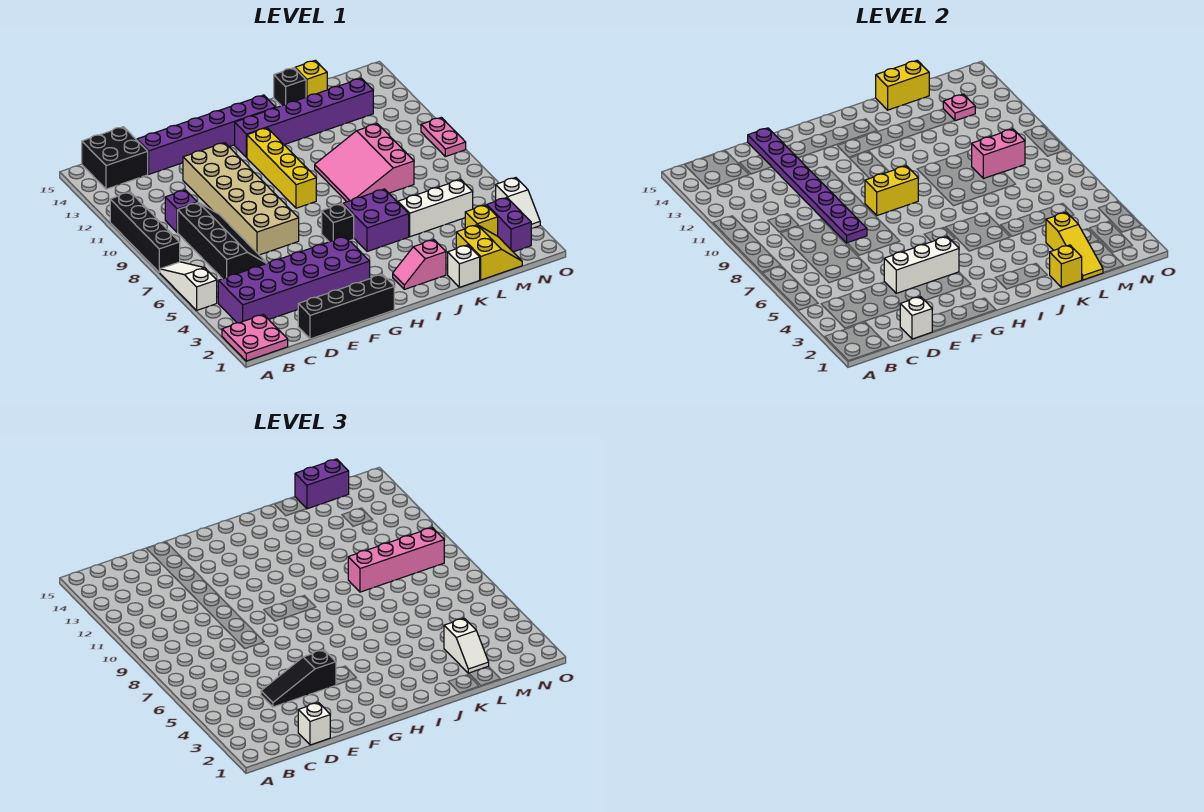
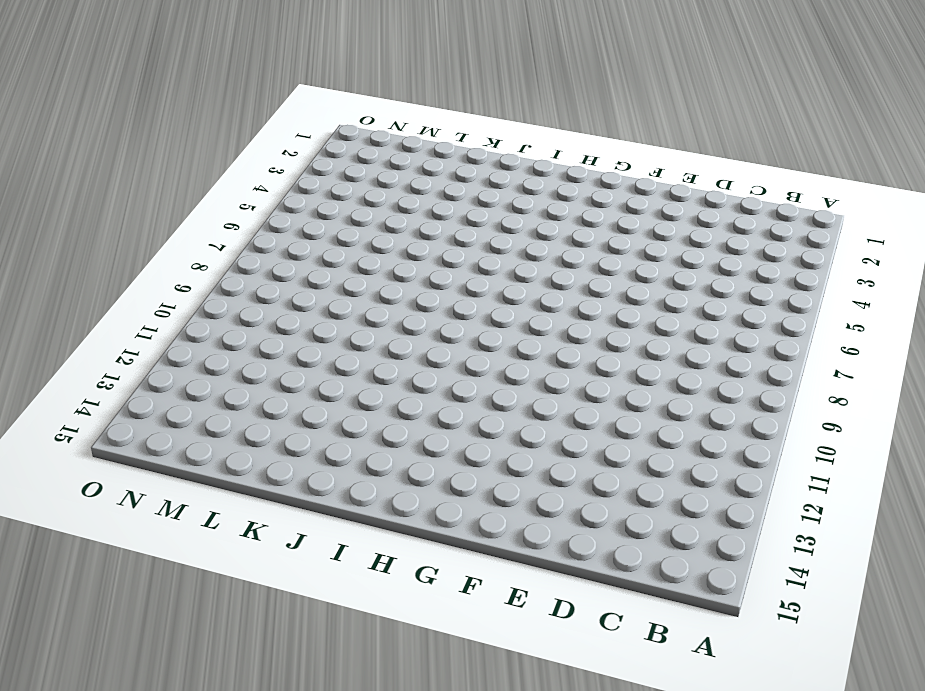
none -> pink 2x2 plate [222,315,288,361]
none -> white 1x3 slope [160,262,217,310]
none -> black 1x4 brick [110,192,180,272]
none -> purple 2x6 brick [218,237,370,323]

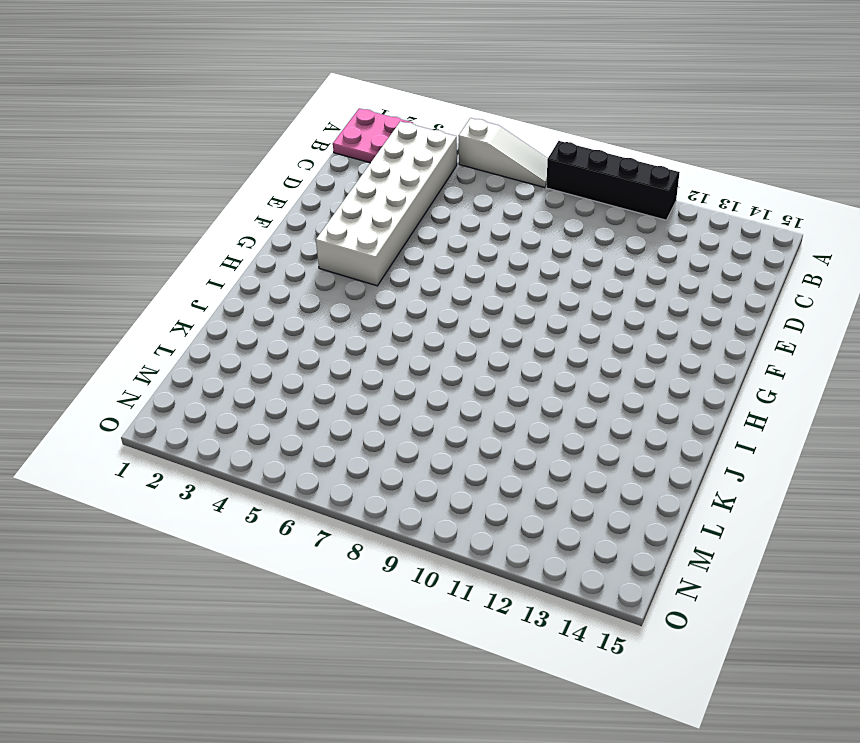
white 2x6 brick [316,121,457,286] -> purple 2x6 brick [218,237,370,323]
none -> black 2x2 brick [82,127,148,189]
none -> black 2x4 slope [178,202,267,279]
none -> purple 1x1 brick [165,190,198,232]
none -> black 1x4 brick [298,274,394,339]

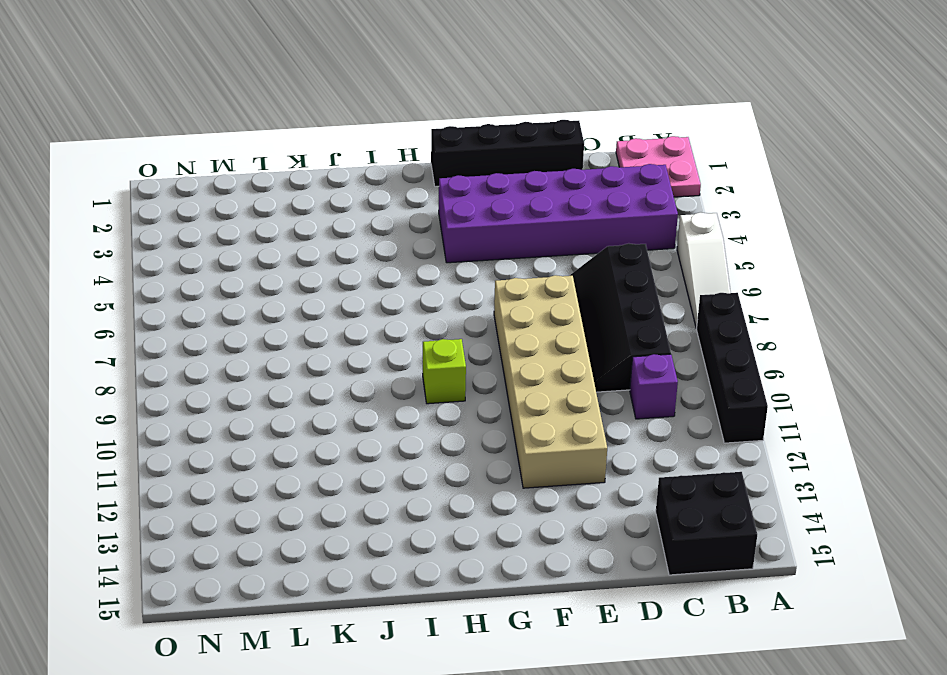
lime 1x1 brick [423,339,466,404] -> yellow 1x4 brick [247,128,316,208]
none -> purple 1x6 brick [137,95,276,174]
none -> black 1x1 brick [322,204,354,242]
none -> purple 1x6 brick [235,78,373,158]
none -> pink 1x2 slope [393,240,446,289]

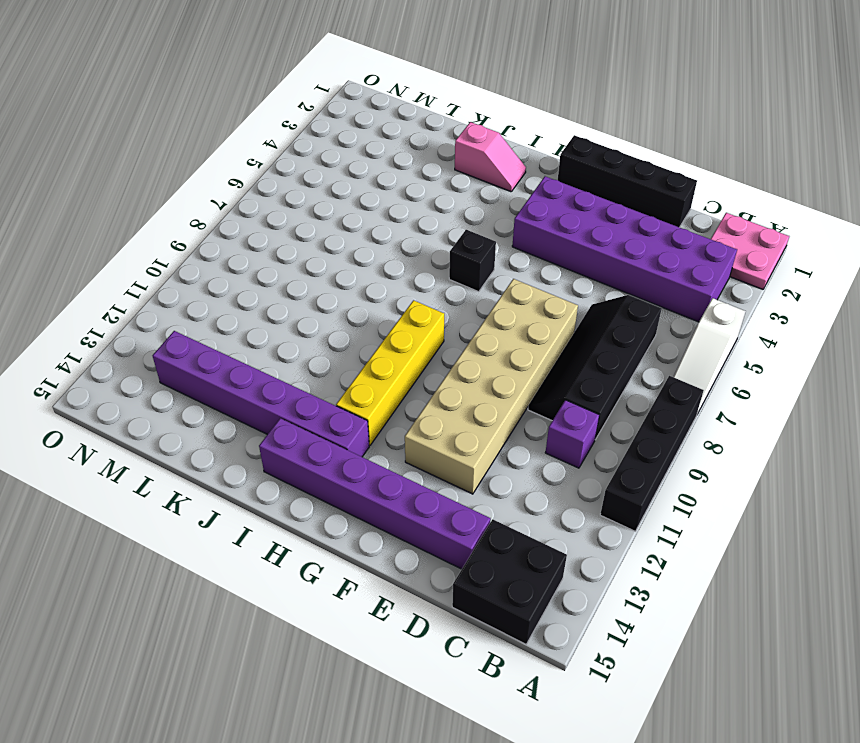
none -> purple 2x2 brick [343,189,409,251]
none -> pink 3x3 slope [315,124,414,202]
none -> white 1x1 brick [448,245,480,287]
none -> white 1x3 brick [398,180,473,237]

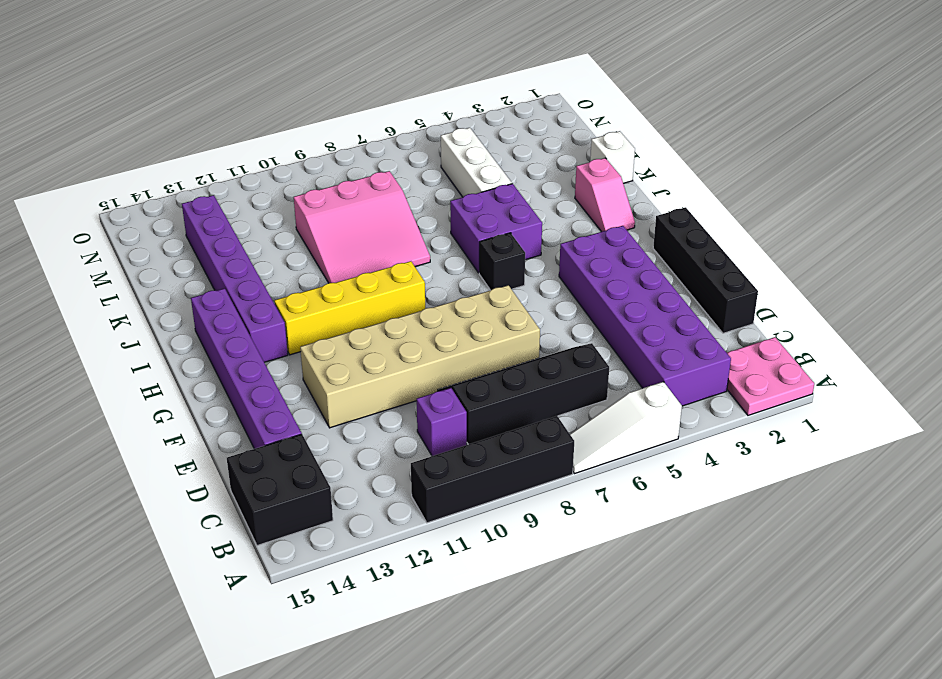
none -> black 1x1 brick [274,68,306,106]
none -> yellow 2x2 slope [456,225,522,280]
none -> yellow 1x1 brick [295,60,327,97]
none -> yellow 1x1 brick [465,205,498,236]

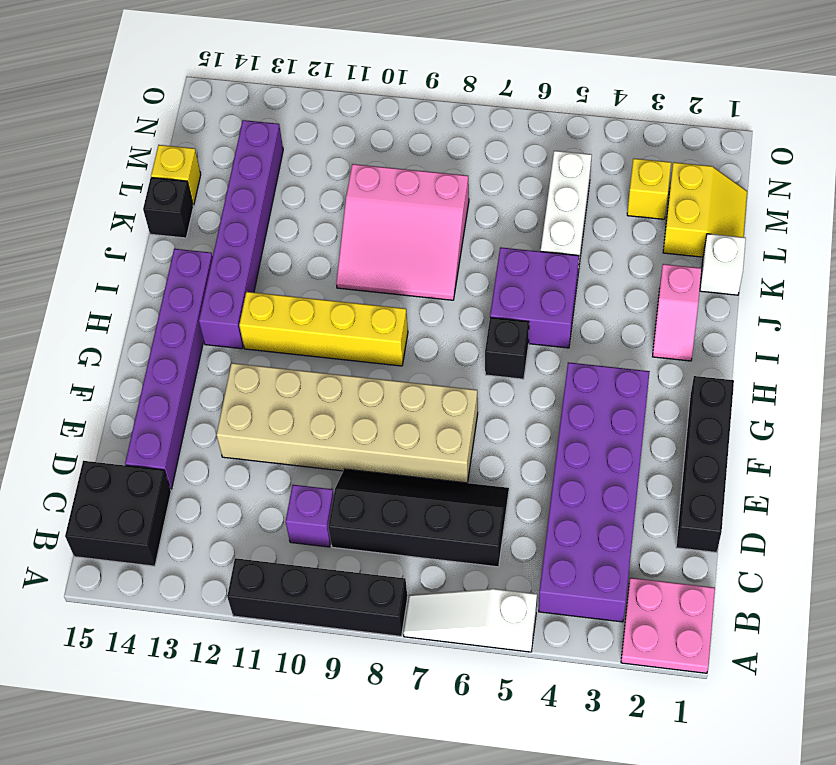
yellow 2x2 slope [663,162,747,257] -> yellow 2x2 slope turned to [456,225,522,280]
none -> purple 1x2 brick [487,198,531,252]
none -> white 1x2 slope [496,178,540,229]
none -> pink 1x2 plate [421,117,466,157]
none -> white 1x1 brick [900,297,932,339]

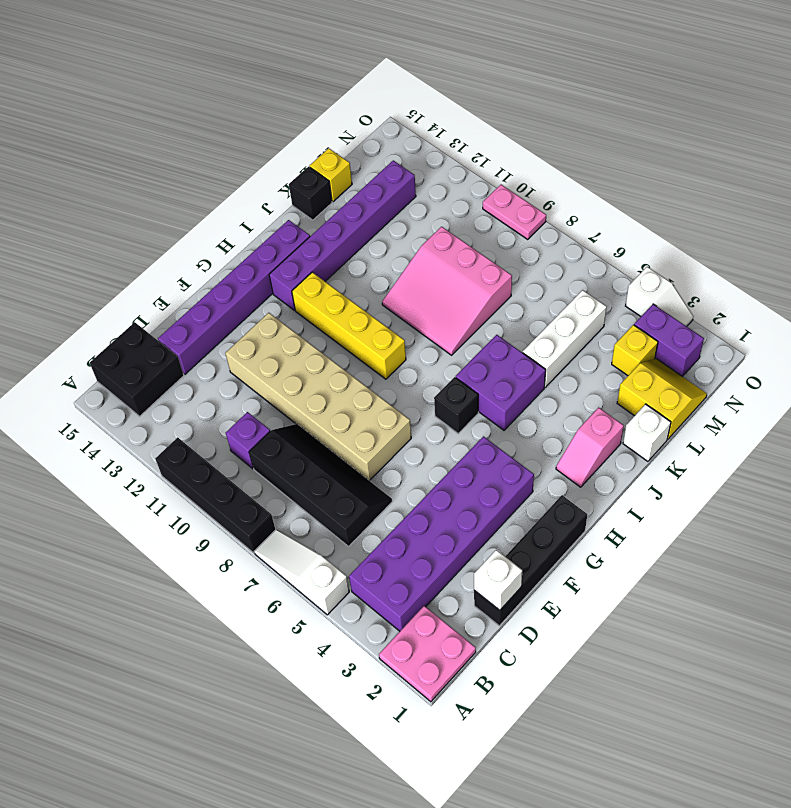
none -> white 1x3 brick [884,237,959,293]
none -> purple 1x8 plate [748,128,867,243]
none -> yellow 1x2 brick [865,166,918,215]
none -> yellow 1x1 brick [1050,245,1082,287]

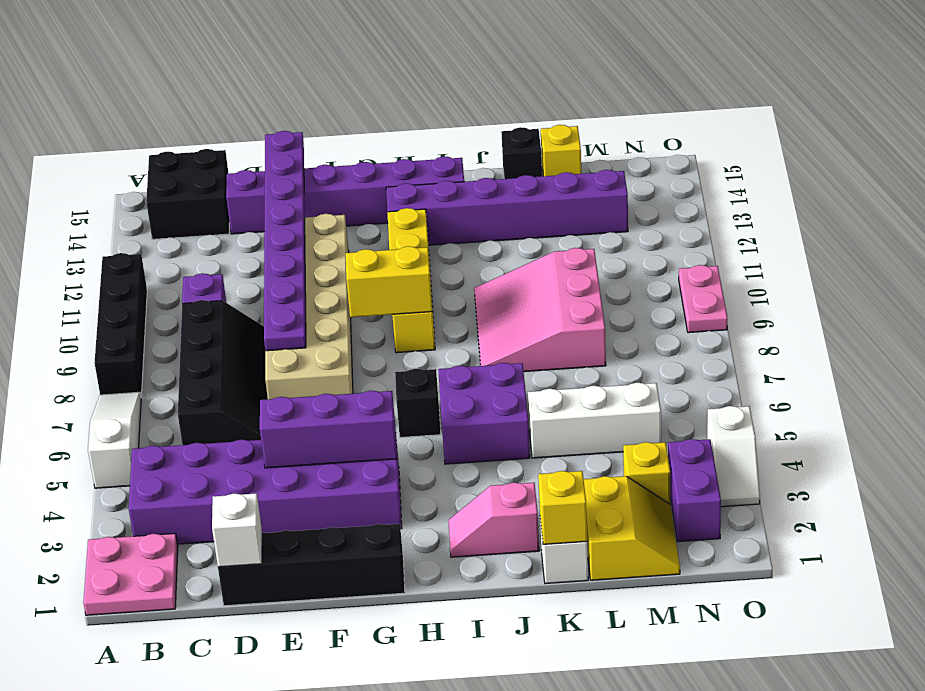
purple 1x3 brick [260,391,397,468] -> white 1x3 brick [884,237,959,293]
none -> yellow 1x2 brick [876,60,929,110]
none -> yellow 1x3 slope [1046,212,1103,280]
none -> pink 1x2 brick [972,129,1025,179]
none -> pink 1x1 plate [943,94,975,121]

